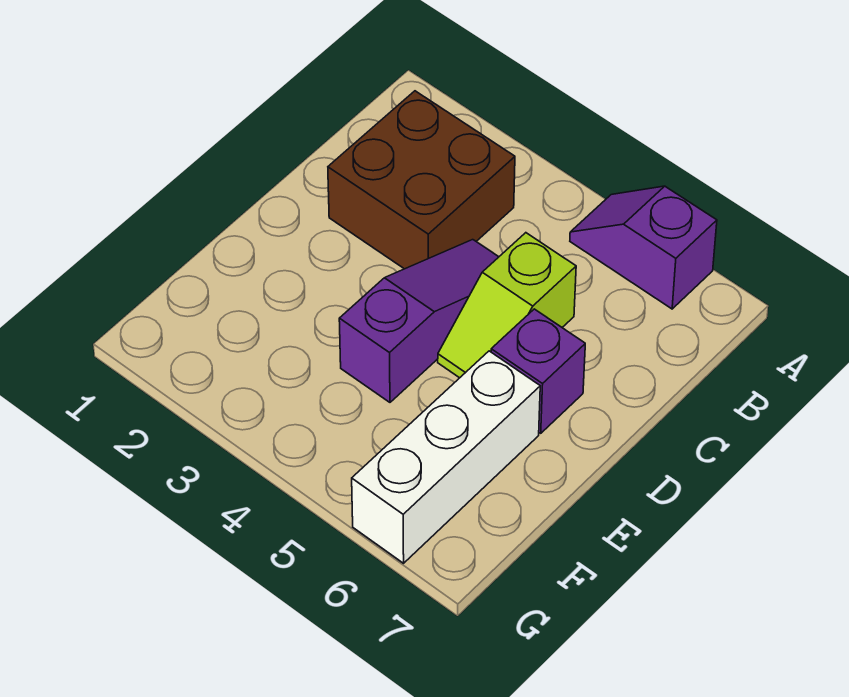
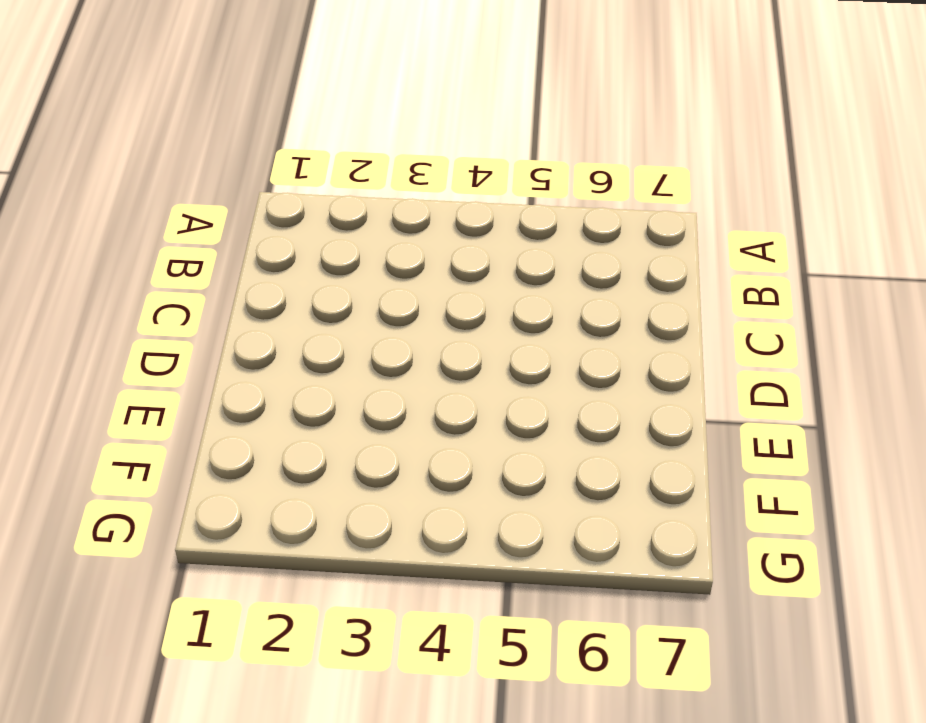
none -> purple 1x2 slope [570,186,717,309]
none -> brown 2x2 brick [328,91,515,269]

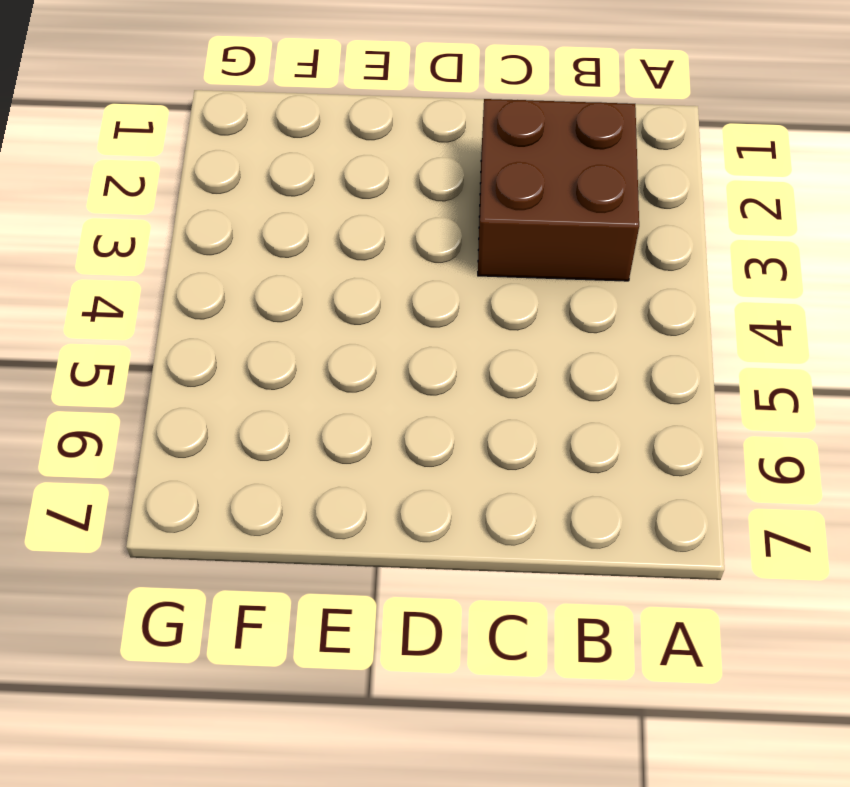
none -> purple 1x2 slope [570,186,717,309]
none -> purple 1x3 slope [339,240,498,402]

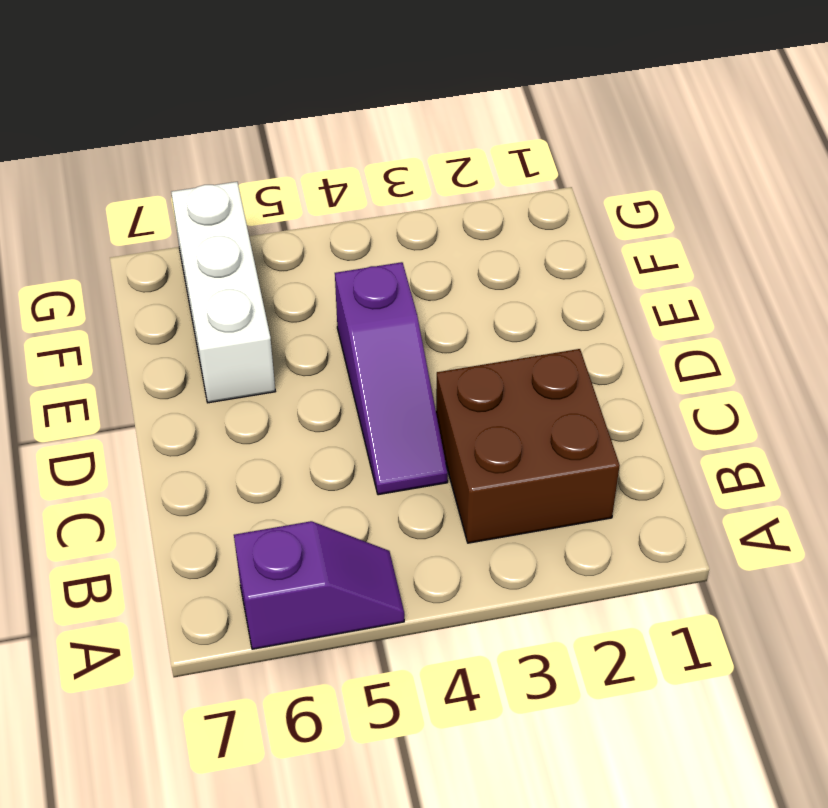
none -> lime 1x2 slope [438,233,576,378]
none -> purple 1x1 brick [491,309,585,433]

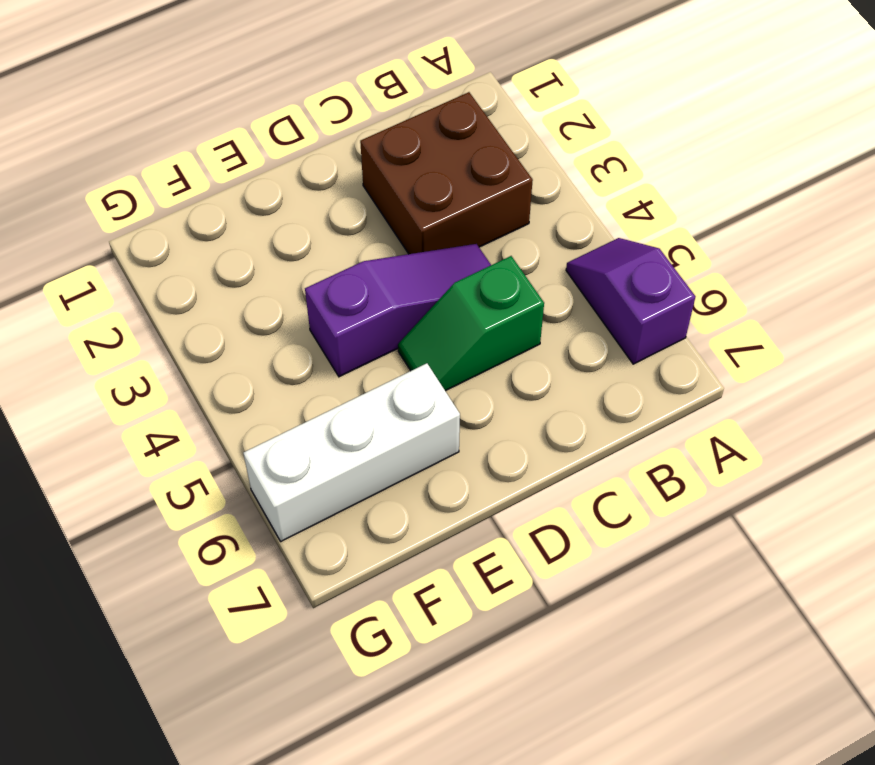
green 1x2 slope [398,256,544,391] -> lime 1x2 slope [438,233,576,378]
none -> purple 1x1 brick [491,309,585,433]

